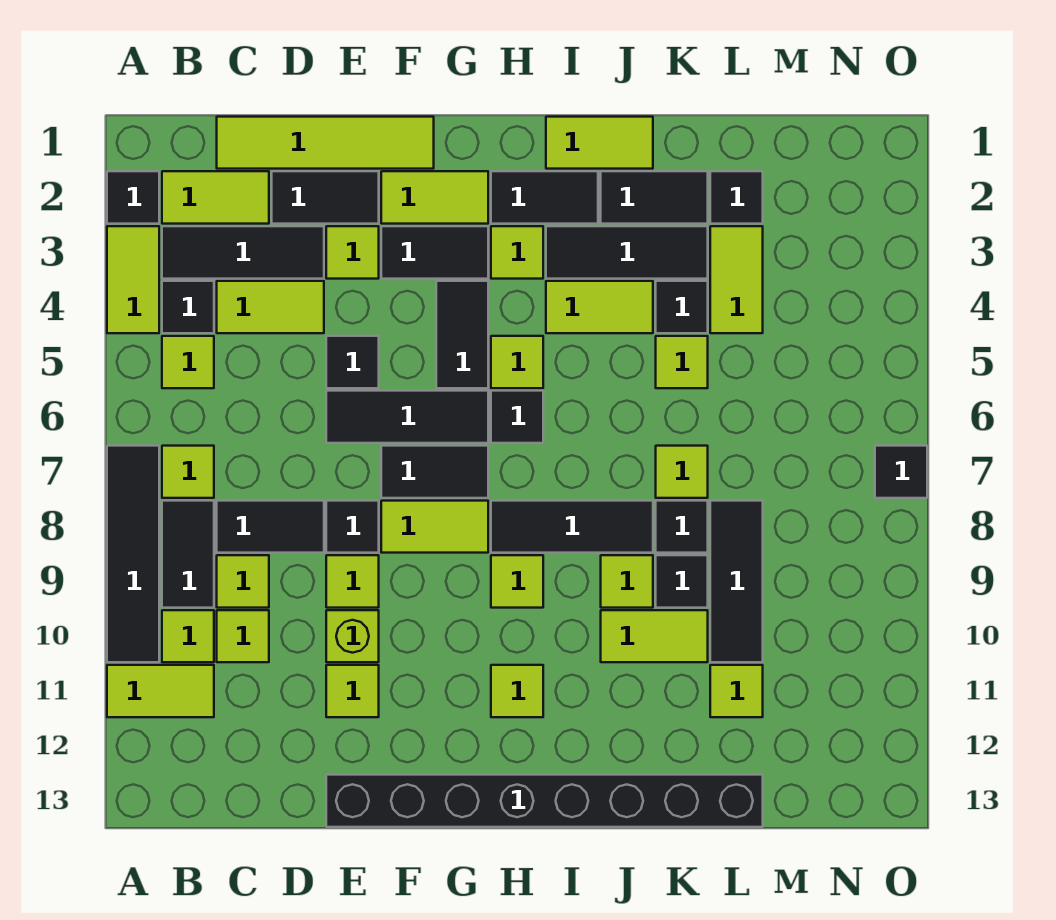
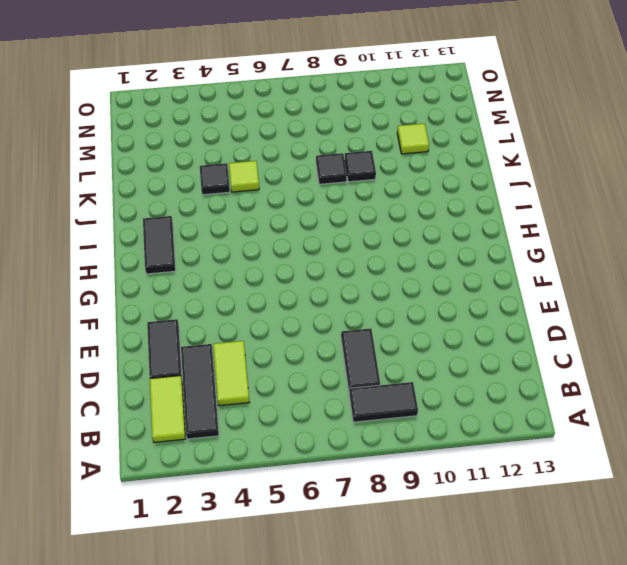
none -> black 1x1 tile [107,171,159,224]
none -> lime 1x2 tile [107,226,159,333]
none -> black 1x4 tile [107,446,159,662]
none -> lime 1x2 tile [107,665,214,717]

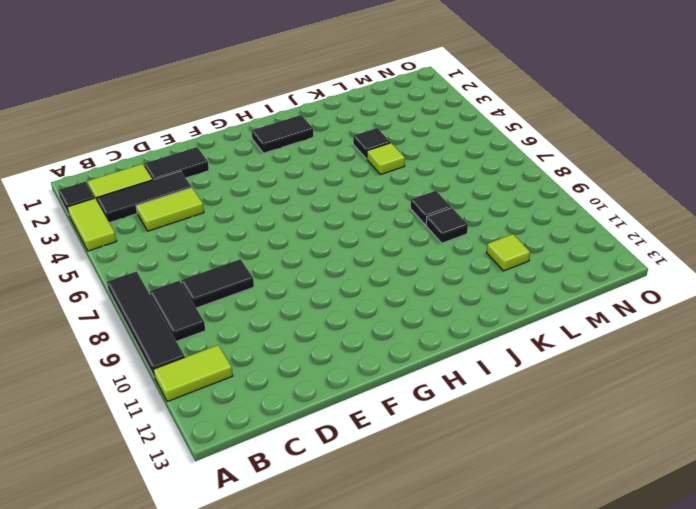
none -> black 1x1 tile [162,281,214,333]
none -> lime 1x1 tile [162,336,214,388]
none -> lime 1x1 tile [162,446,214,498]
none -> lime 1x1 tile [162,610,214,662]

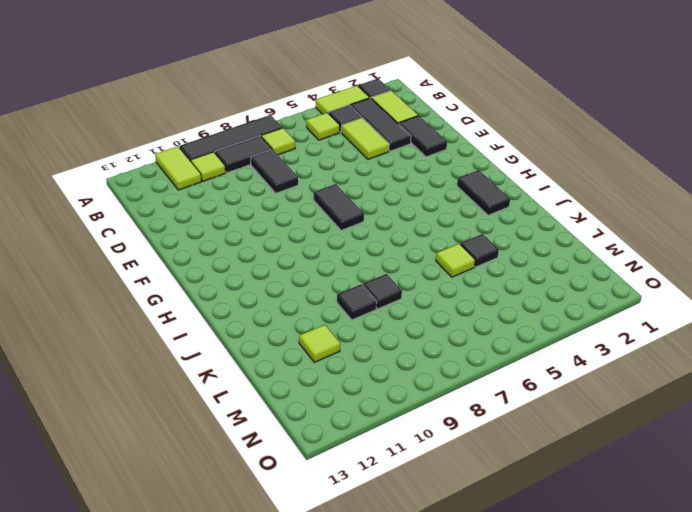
none -> lime 1x4 tile [217,117,434,169]
none -> lime 1x1 tile [217,555,269,608]
none -> lime 1x1 tile [217,610,269,662]
none -> lime 1x1 tile [326,226,379,279]

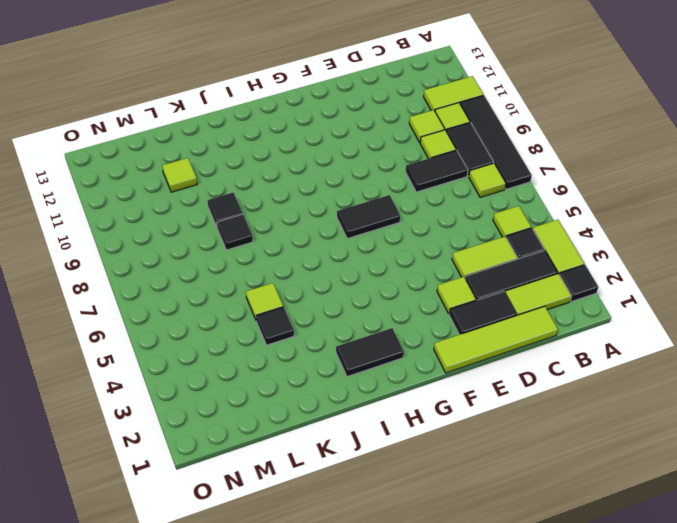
none -> black 1x1 tile [326,336,379,388]
none -> black 1x3 tile [326,391,488,443]
none -> black 1x1 tile [326,501,379,553]
none -> lime 1x1 tile [326,555,379,608]

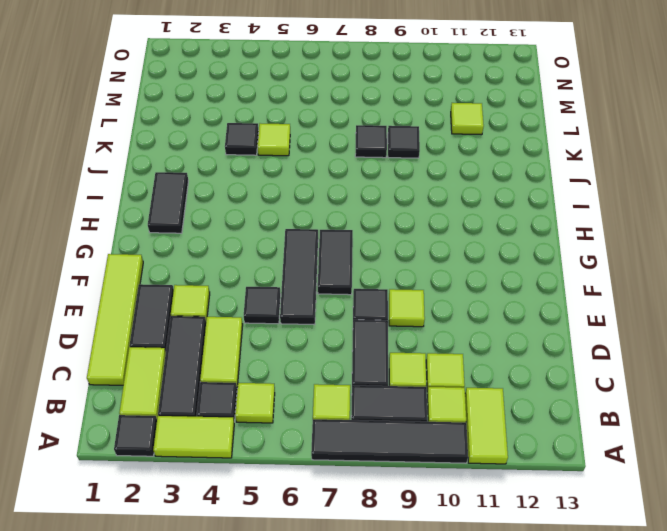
none -> lime 1x1 brick [326,610,379,662]
none -> lime 1x1 tile [326,665,379,717]
none -> black 1x8 brick [326,775,763,827]
none -> lime 1x2 tile [381,171,488,224]

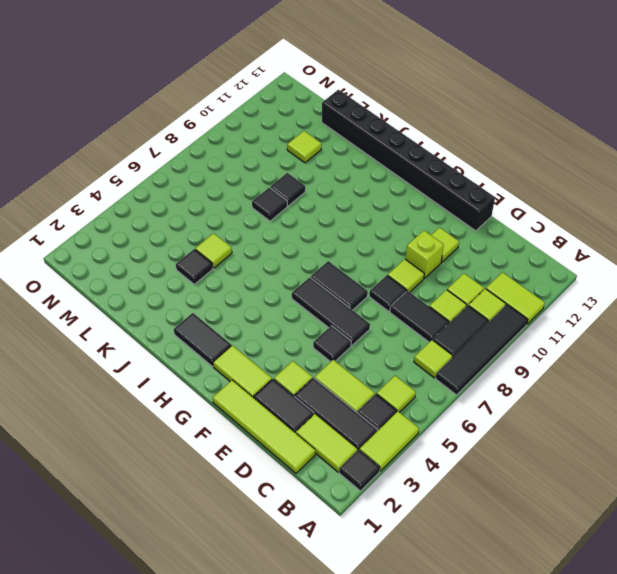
none -> black 1x2 tile [381,226,488,279]
none -> lime 1x2 tile [381,501,488,553]
none -> black 1x2 tile [436,281,488,388]
none -> lime 1x1 tile [491,226,543,279]

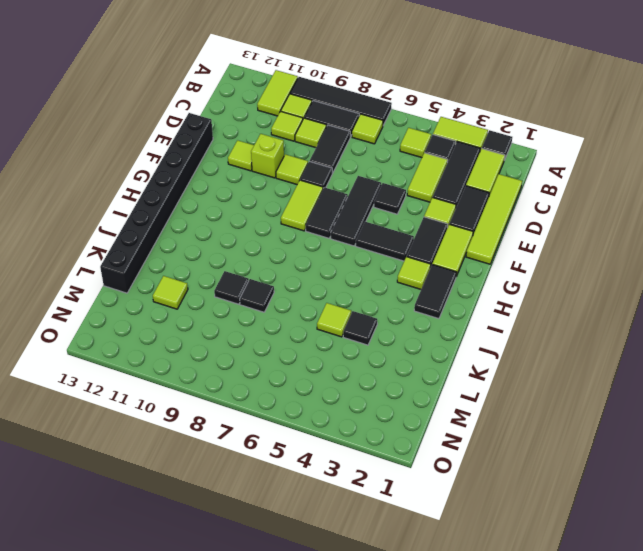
none -> lime 1x1 tile [491,336,543,388]
none -> black 1x1 tile [491,391,543,443]
none -> black 1x3 tile [491,501,653,553]
none -> lime 1x1 tile [491,555,543,608]

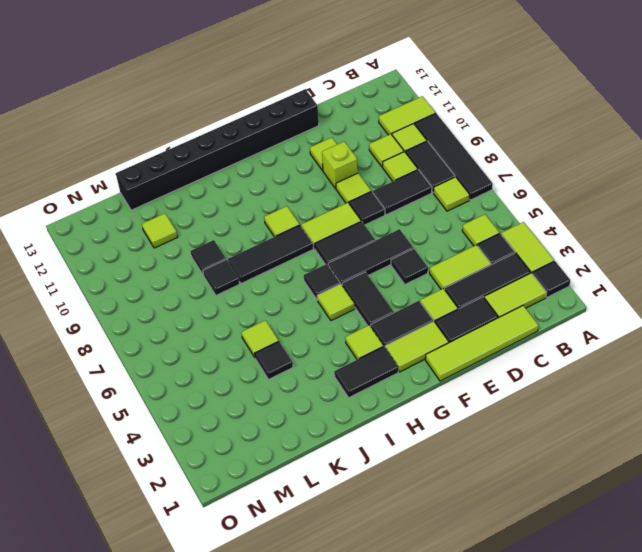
none -> lime 1x1 tile [491,665,543,717]
none -> lime 1x2 tile [546,117,653,169]
none -> black 1x3 tile [546,226,708,279]
none -> lime 1x2 tile [546,281,653,333]

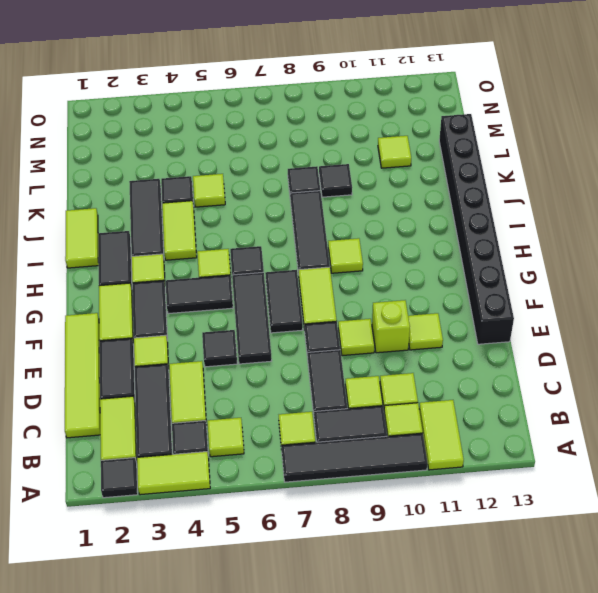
none -> lime 1x1 tile [491,665,543,717]
none -> black 1x2 tile [601,171,708,224]
none -> lime 1x1 tile [601,555,653,608]
none -> lime 1x2 tile [601,610,708,662]

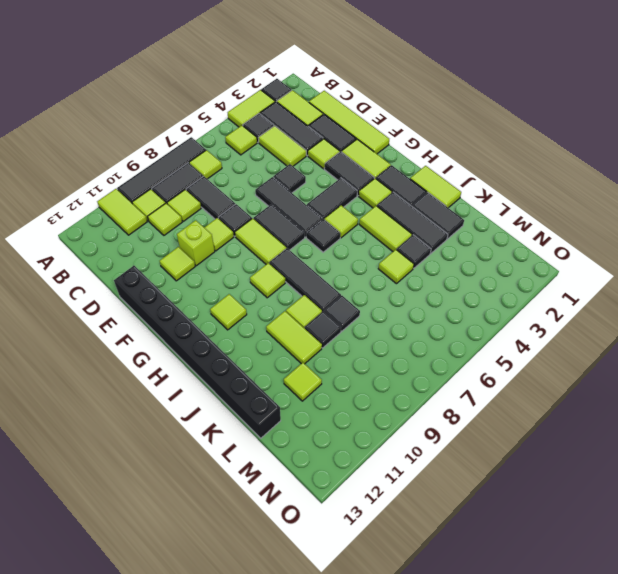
none -> lime 1x1 tile [656,446,708,498]
none -> black 1x1 tile [710,171,763,224]
none -> lime 1x2 tile [710,226,763,333]
none -> black 1x3 tile [710,501,763,662]

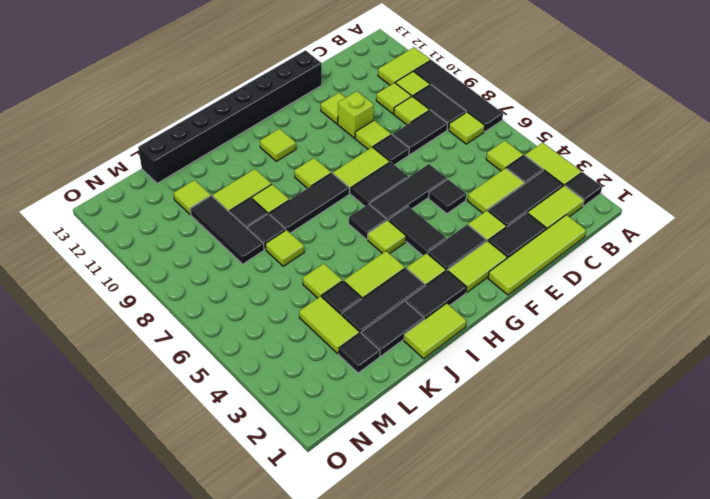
none -> black 1x1 tile [875,446,927,498]

